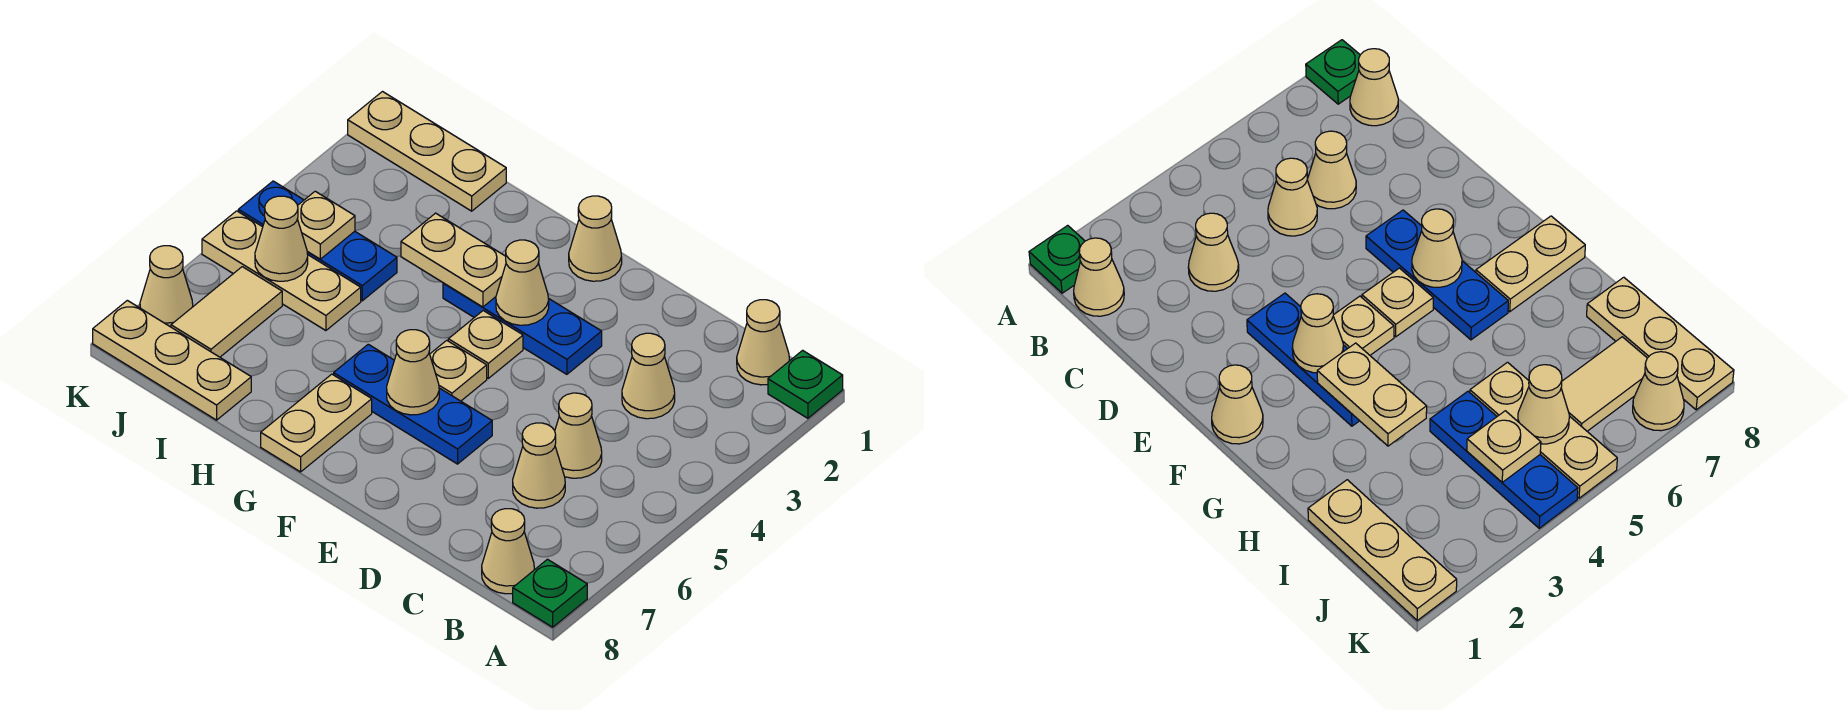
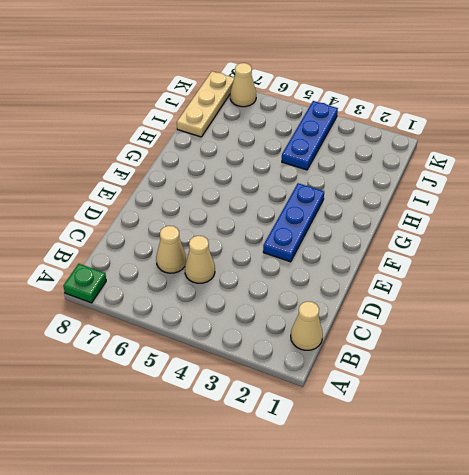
none -> green 1x1 plate [768,350,843,418]
none -> tan 1x1 cone [482,509,534,594]
none -> tan 1x1 cone [622,333,675,419]

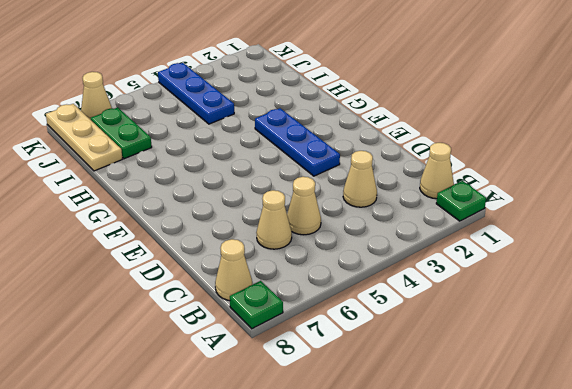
green 1x2 plate [91,107,152,159] -> tan 1x2 tile [171,267,282,357]
none -> blue 1x3 plate [334,344,492,464]
none -> tan 1x1 cone [569,196,622,281]
none -> tan 1x1 plate [448,311,523,378]

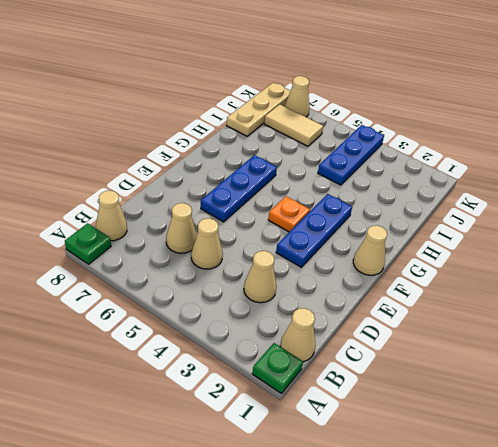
orange 1x1 plate [268,196,310,232] -> tan 1x1 plate [448,311,523,378]
none -> tan 1x1 plate [430,340,487,401]
none -> tan 1x2 plate [261,374,372,472]
none -> tan 1x3 plate [348,92,506,211]

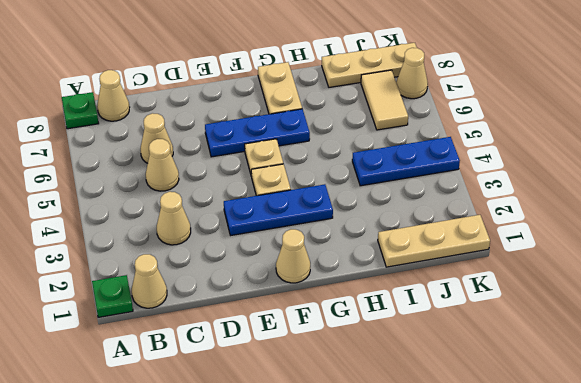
none -> tan 1x3 plate [202,211,361,331]
none -> tan 1x1 cone [496,240,549,325]
none -> tan 1x1 cone [387,330,439,415]

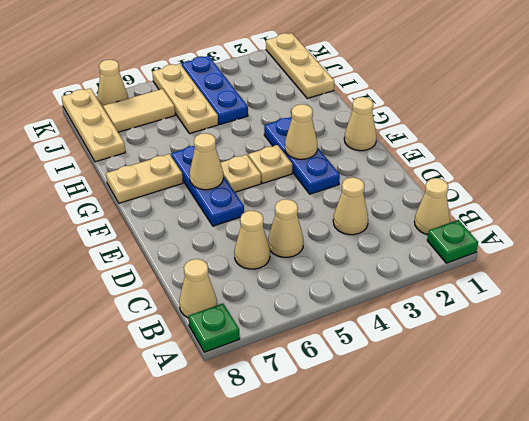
none -> tan 1x2 plate [401,213,506,307]
none -> tan 1x1 plate [297,191,355,259]
none -> tan 1x1 cone [255,196,308,281]

